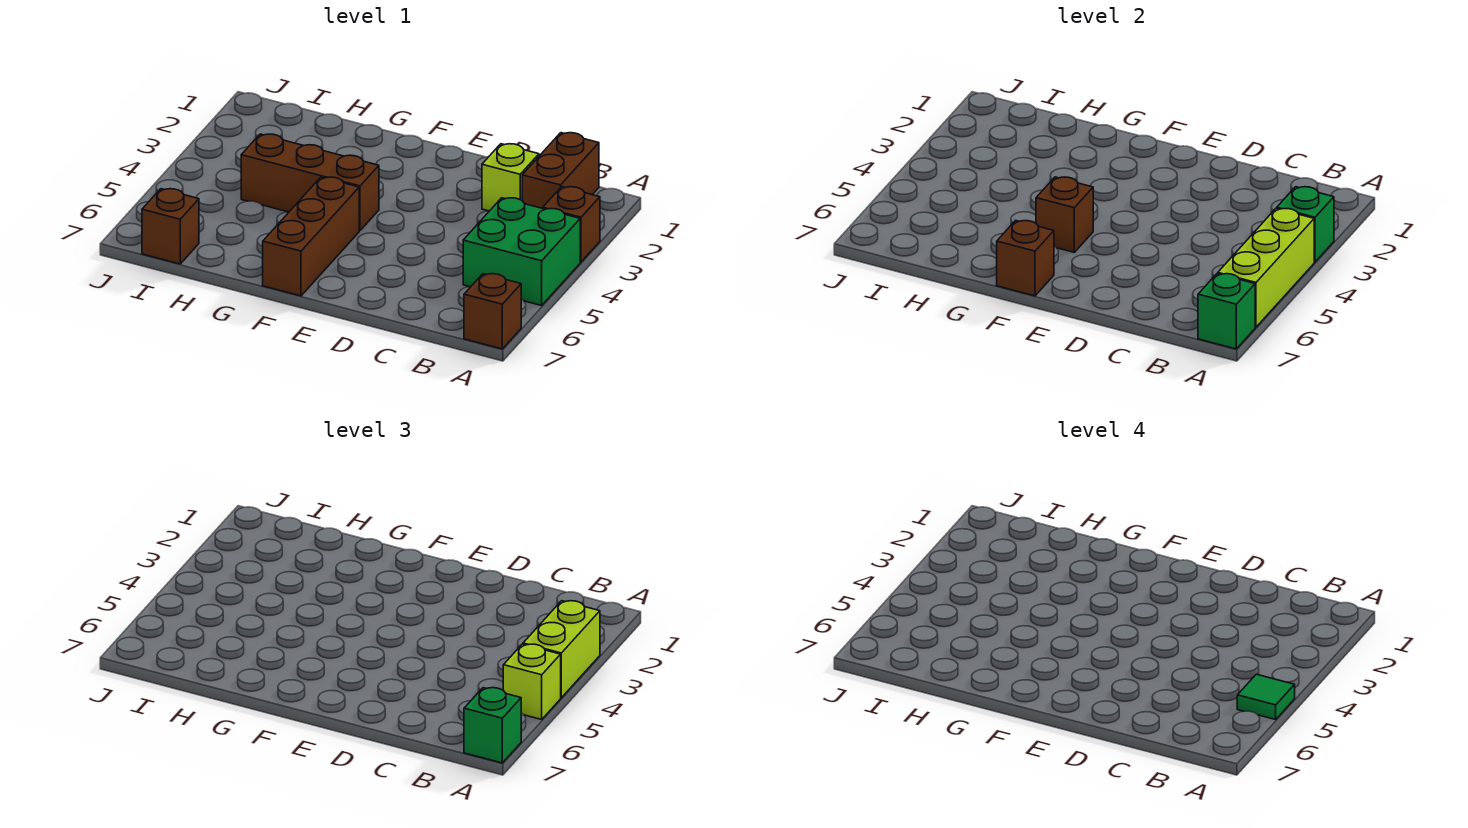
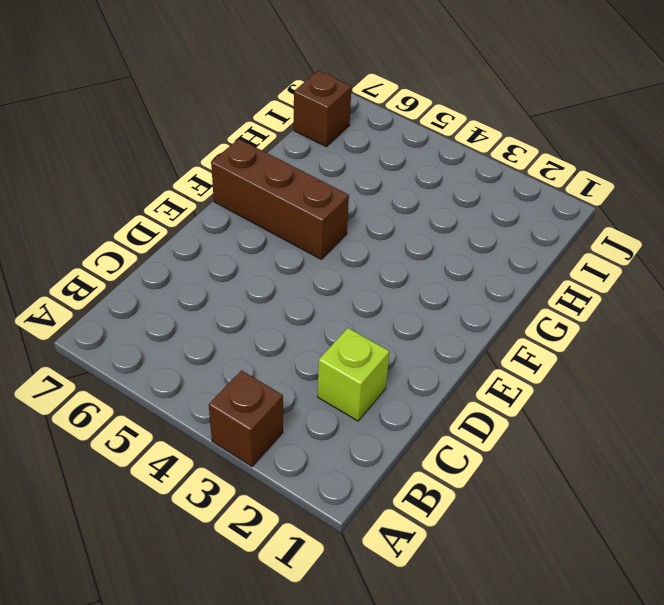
none -> green 2x2 brick [463,198,580,306]
none -> brown 1x1 brick [464,274,521,349]
none -> brown 1x2 brick [522,133,599,208]

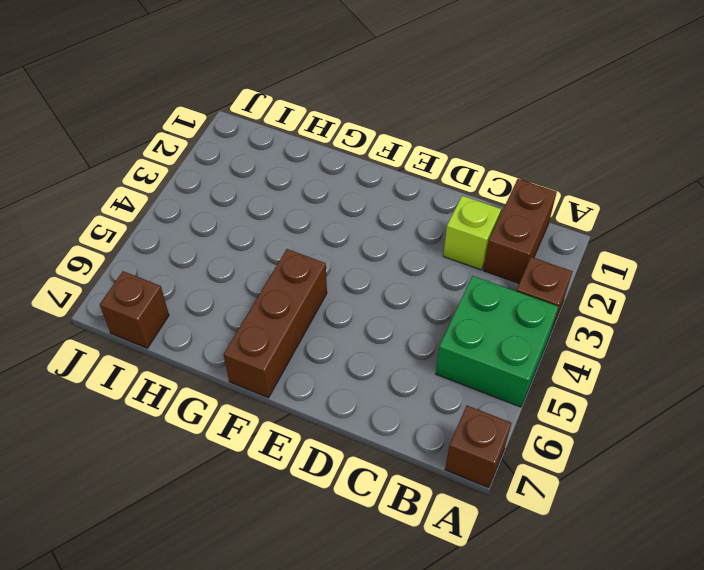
none -> brown 1x3 brick [241,134,379,231]
none -> green 1x1 brick [1277,187,1334,262]
none -> lime 1x3 brick [1218,208,1314,327]

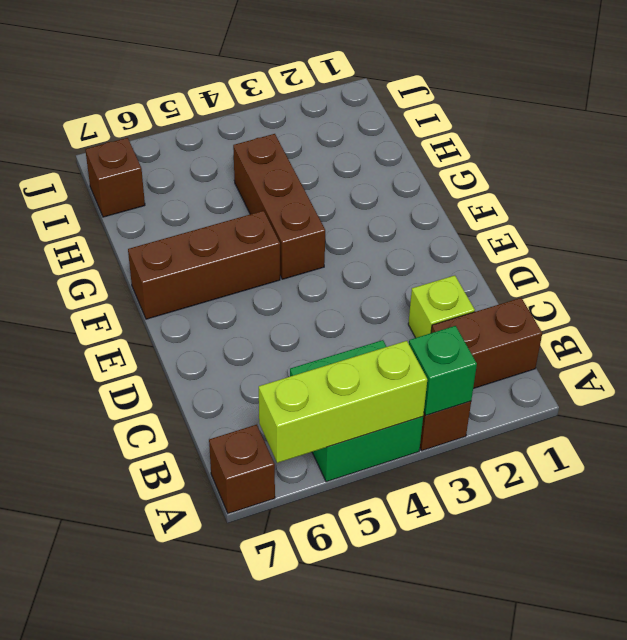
none -> green 1x1 brick [1198,274,1255,349]
none -> brown 1x1 brick [1036,177,1093,252]
none -> brown 1x1 brick [997,221,1054,296]

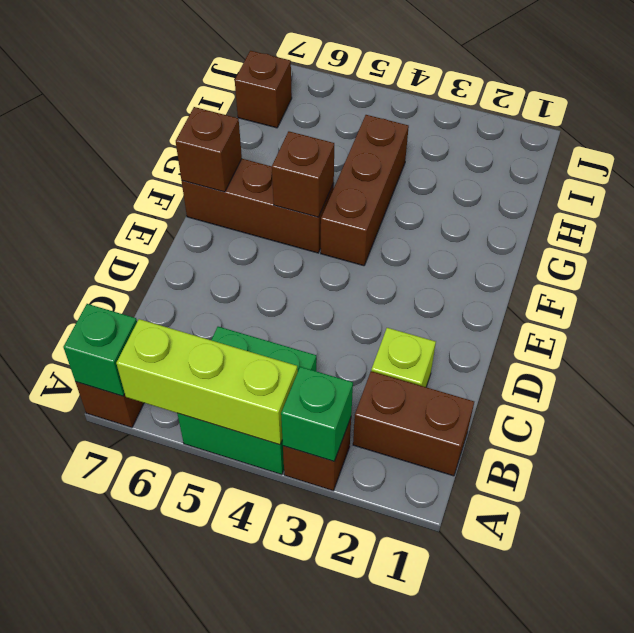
none -> lime 1x2 brick [523,601,600,698]
none -> lime 1x1 brick [503,644,561,720]
none -> green 1x1 brick [464,688,521,763]

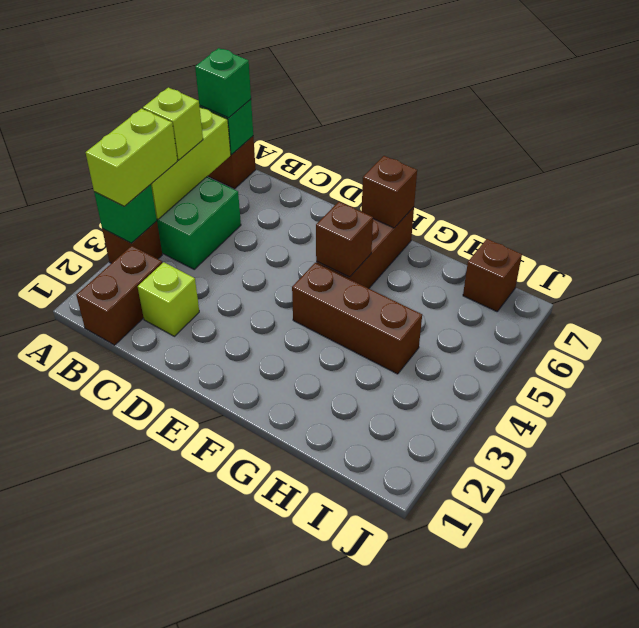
none -> green 1x1 tile [1237,674,1295,720]

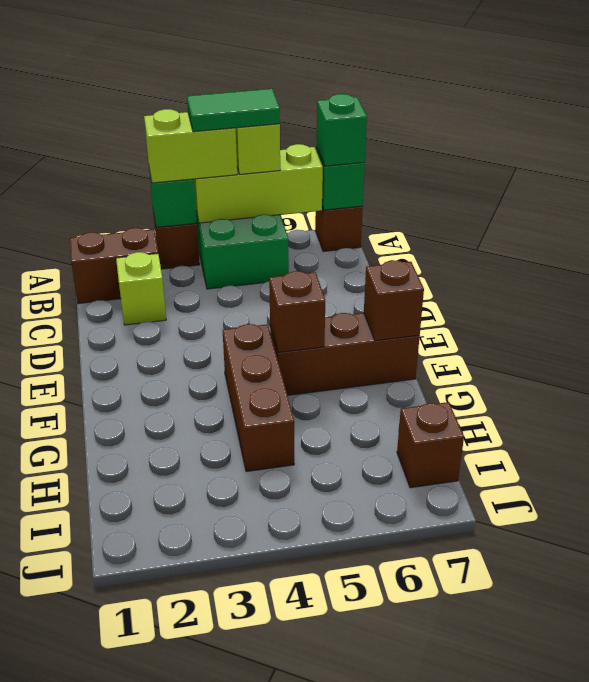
green 1x2 tile [187,89,280,132] -> green 1x1 tile [1237,674,1295,720]

